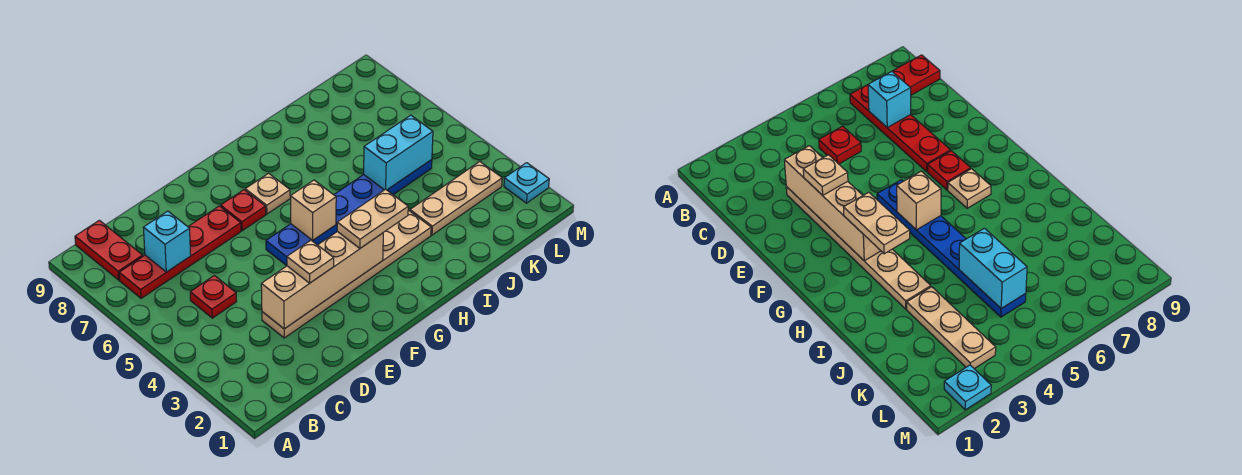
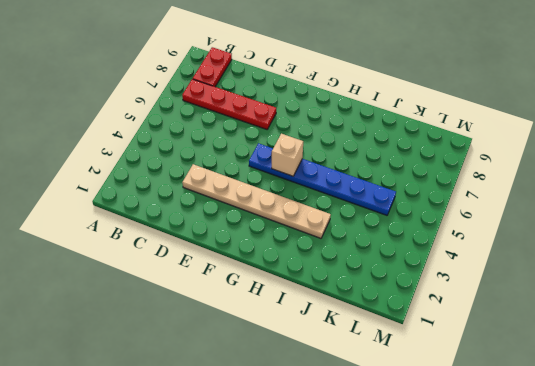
none -> red 1x1 plate [190,276,237,318]
none -> red 1x1 plate [221,190,266,231]
none -> tan 1x1 plate [245,173,290,214]

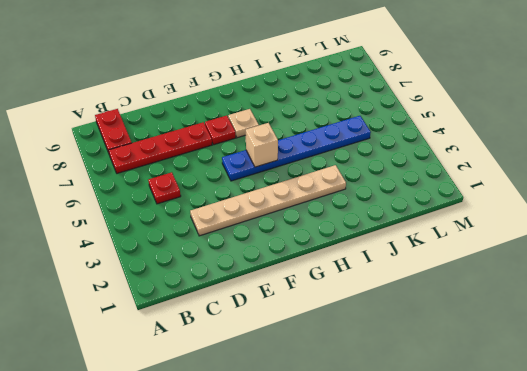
none -> tan 1x3 plate [410,162,502,235]
none -> cyan 1x1 plate [504,163,549,203]
none -> cyan 1x1 brick [143,211,191,272]

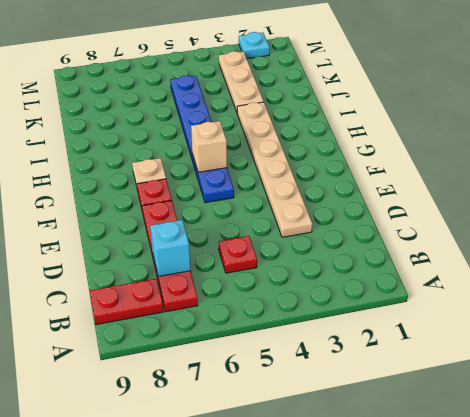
none -> tan 1x4 brick [261,232,383,329]
none -> cyan 1x2 brick [364,115,433,190]
none -> tan 1x1 plate [287,240,334,283]

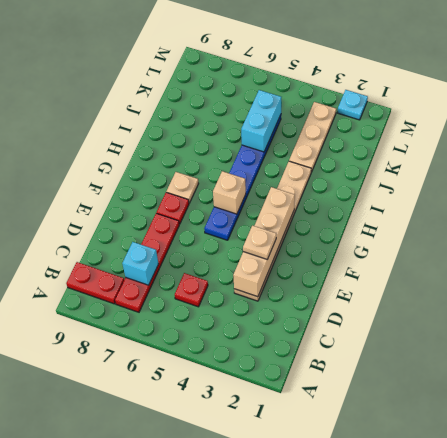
none -> tan 1x2 plate [337,189,408,248]

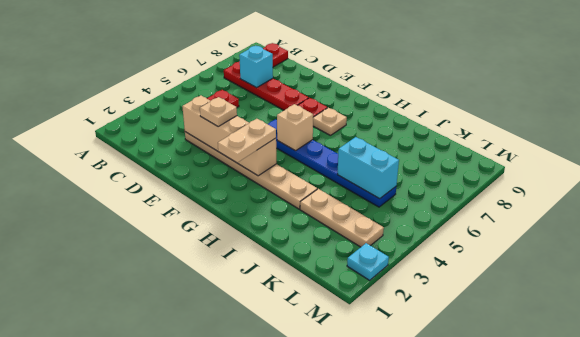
tan 1x2 plate [218,119,276,162] -> tan 1x2 plate turned to [337,189,408,248]

